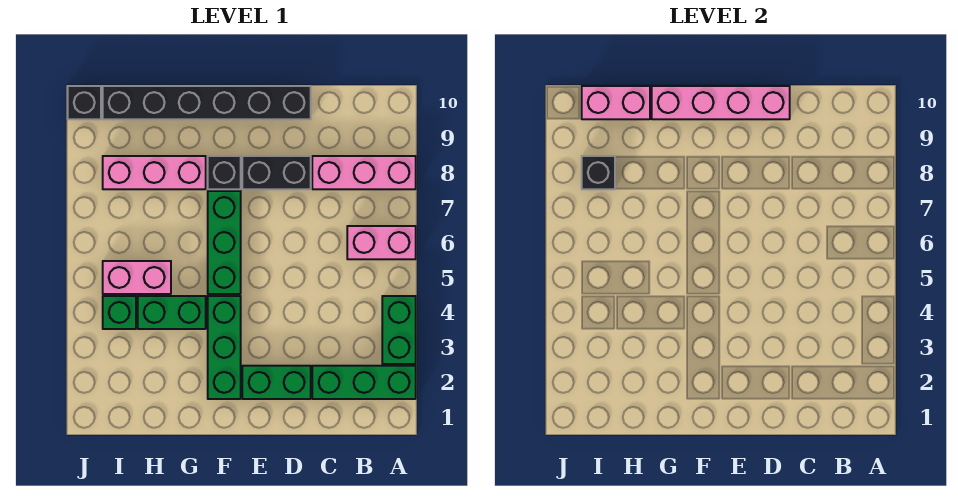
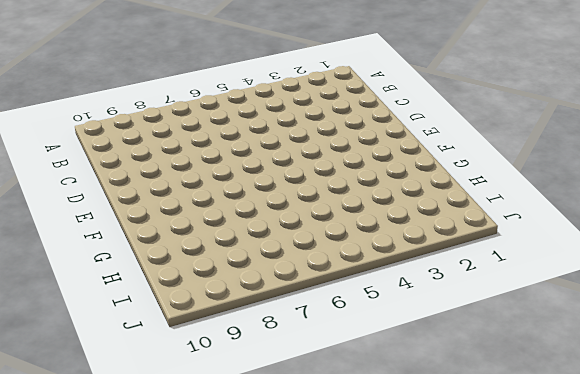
none -> green 1x3 brick [312,366,416,399]
none -> green 1x2 brick [382,296,416,364]
none -> pink 1x2 brick [347,226,416,259]

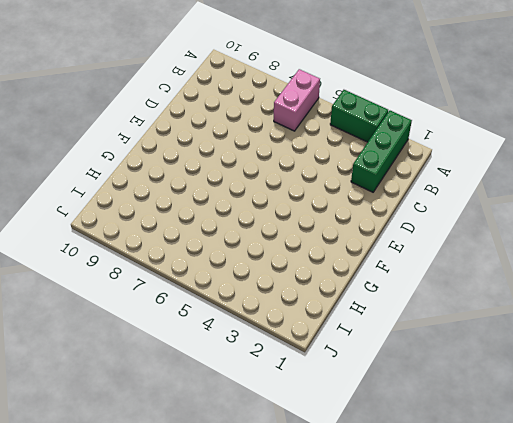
none -> pink 1x3 brick [312,156,416,189]
none -> green 1x2 brick [242,366,311,399]
none -> black 1x2 brick [242,156,311,189]

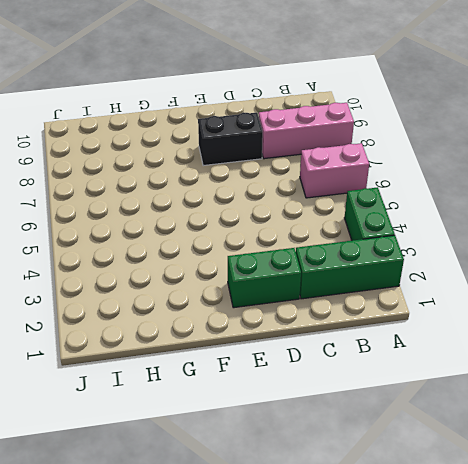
none -> black 1x6 brick [103,86,311,119]
none -> green 1x3 brick [208,296,241,399]
none -> green 1x3 brick [208,191,241,294]

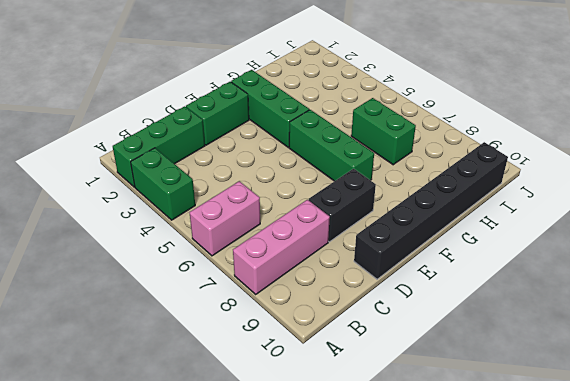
green 1x2 brick [351,98,416,165] -> green 1x2 brick turned to [138,296,206,329]
none -> black 1x1 brick [208,156,241,189]
none -> pink 1x3 brick [103,156,206,189]
none -> pink 1x2 brick [103,261,171,294]

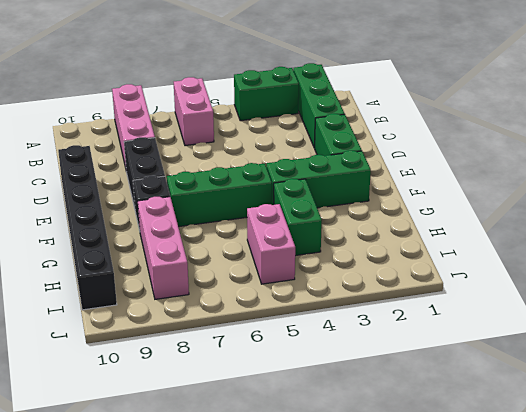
none -> green 1x1 brick [103,296,136,329]
none -> black 1x1 brick [68,86,101,119]
none -> pink 1x4 brick [652,86,790,119]

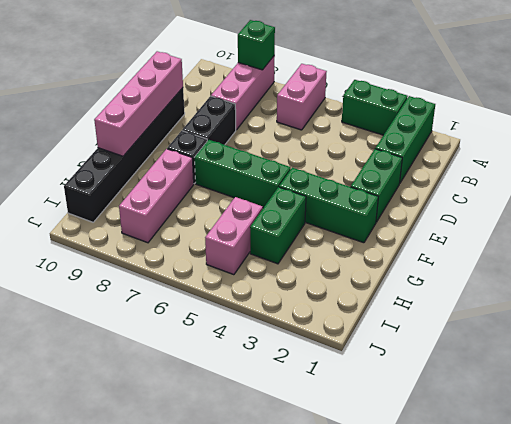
green 1x1 brick [238,20,275,70] -> green 1x1 brick moved to [103,296,136,329]
none -> black 1x1 brick [68,86,101,119]
none -> pink 1x2 brick [582,86,650,119]
none -> black 1x1 brick [582,156,615,189]

